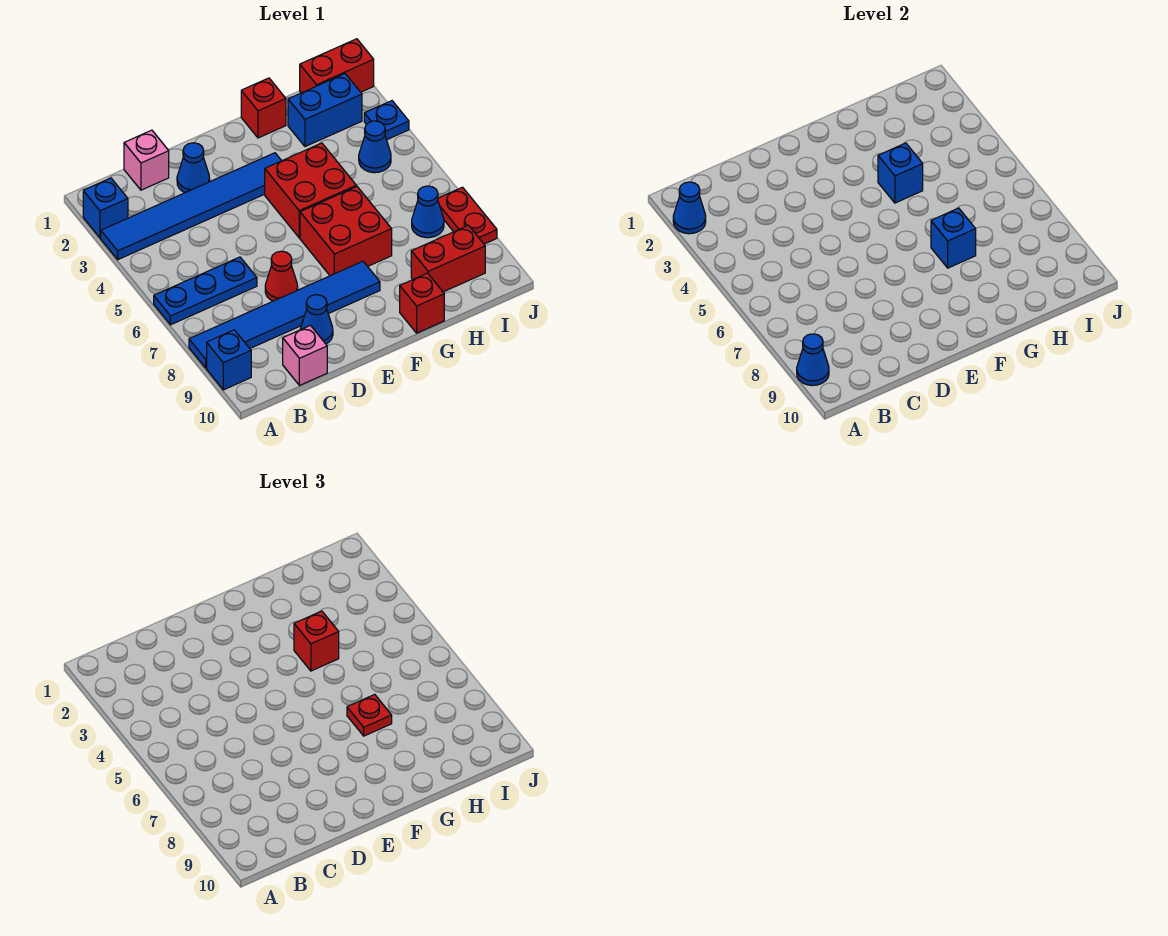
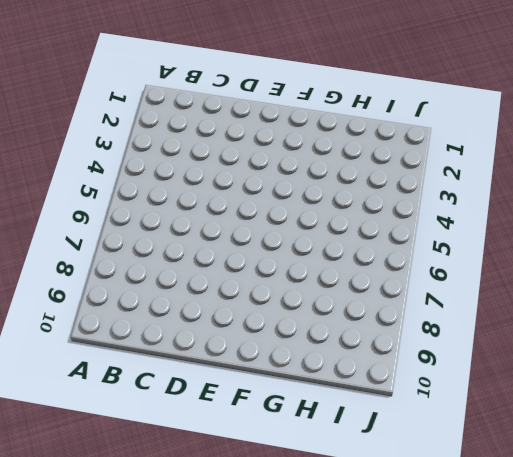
none -> blue 1x1 brick [83,178,128,238]
none -> blue 1x6 tile [101,153,281,259]
none -> blue 1x3 plate [154,257,257,325]

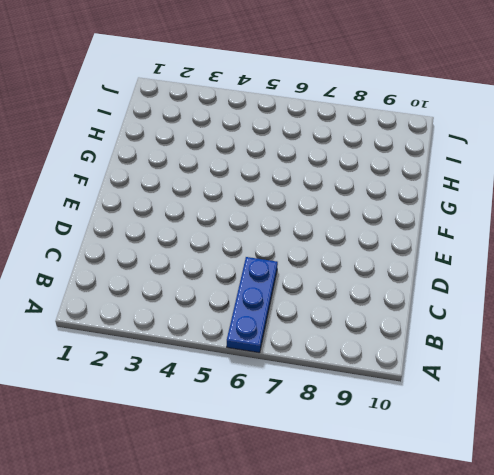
none -> blue 1x1 brick [83,178,128,238]
none -> blue 1x6 tile [101,153,281,259]
none -> blue 1x6 tile [189,261,380,368]

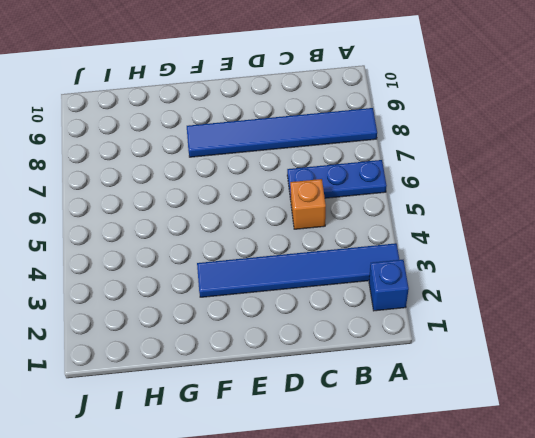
orange 1x1 brick [290,179,326,229] -> none
none -> blue 1x1 brick [207,330,251,390]
none -> pink 1x1 brick [124,130,169,190]
none -> pink 1x1 brick [283,325,327,385]

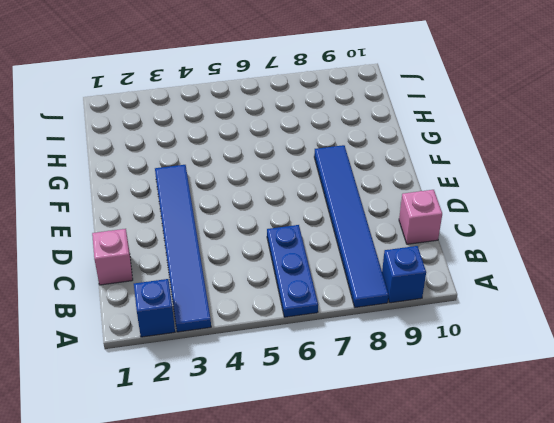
none -> blue 1x1 cone [177,143,210,193]
none -> red 1x1 cone [265,251,298,301]
none -> blue 1x1 cone [301,295,333,344]

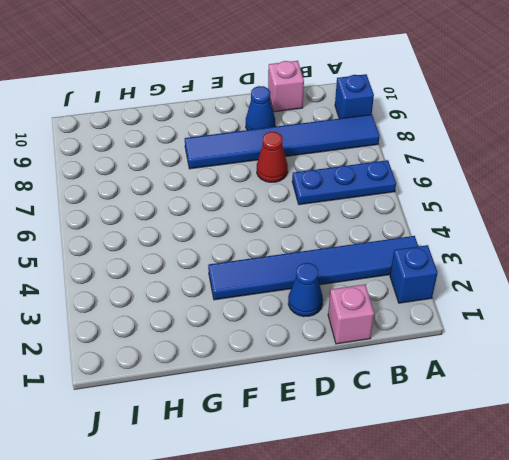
none -> red 2x2 brick [265,143,356,238]
none -> red 2x2 brick [300,186,392,276]
none -> red 1x1 brick [241,78,286,138]

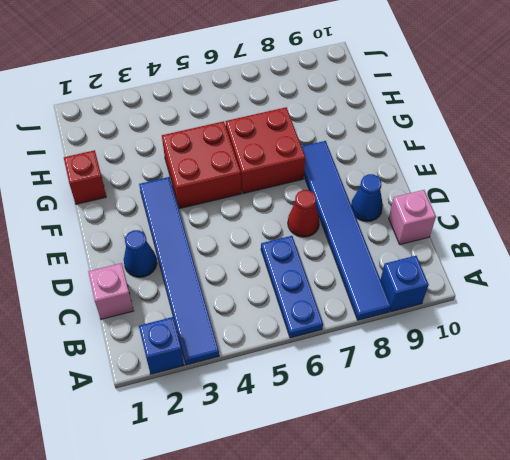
none -> red 1x1 brick [400,273,444,333]
none -> blue 1x2 brick [288,74,362,147]
none -> red 1x2 brick [411,225,485,292]

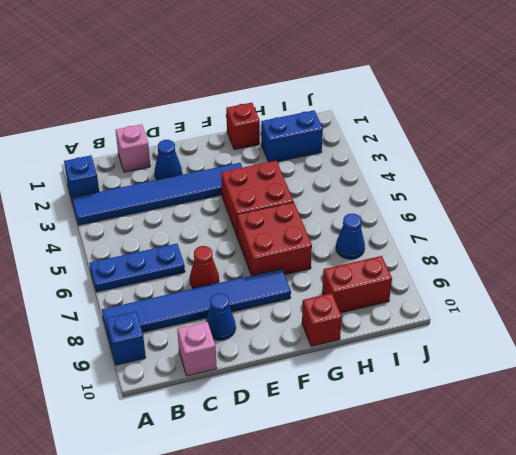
none -> red 1x2 brick [300,39,374,93]
none -> blue 1x1 cone [359,121,391,173]
none -> blue 1x1 plate [364,101,409,140]

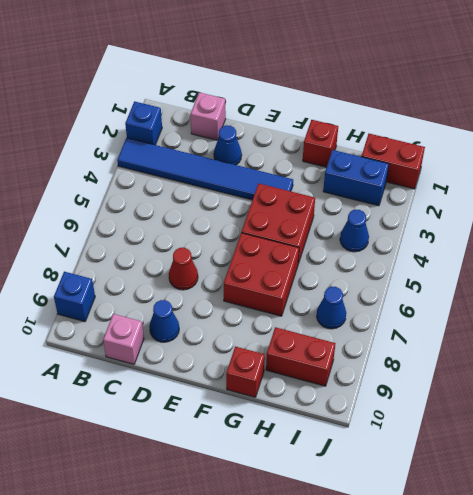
none -> blue 1x3 plate [154,257,257,325]
none -> blue 1x6 tile [189,261,380,368]
none -> blue 1x1 plate [364,101,409,140]

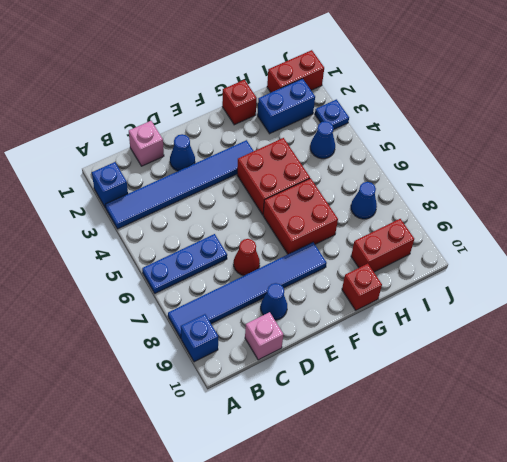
none -> red 1x2 plate [438,187,497,244]
none -> blue 1x1 cone [673,182,706,234]
none -> blue 1x1 cone [797,334,829,386]

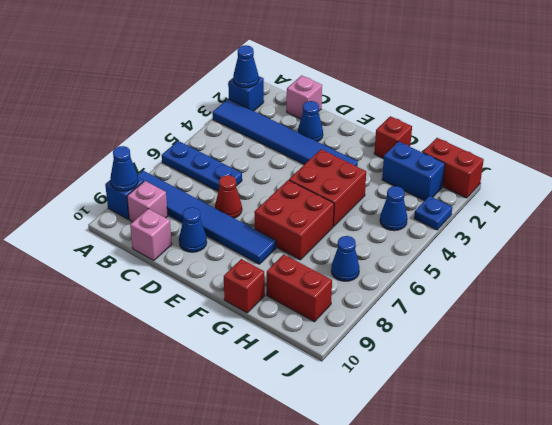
pink 1x1 brick [127,181,168,222] -> none
none -> red 1x2 plate [438,187,497,244]
none -> blue 1x1 brick [878,143,923,203]
none -> blue 1x1 brick [931,208,976,268]

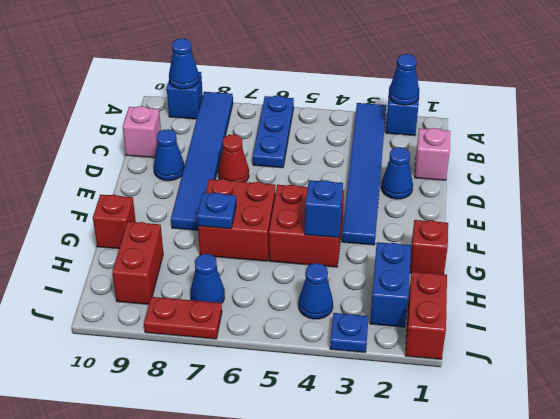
blue 1x1 plate [197,193,236,229] -> blue 1x1 brick [931,208,976,268]
none -> red 1x1 brick [294,611,339,671]
none -> red 1x1 plate [347,694,392,736]

